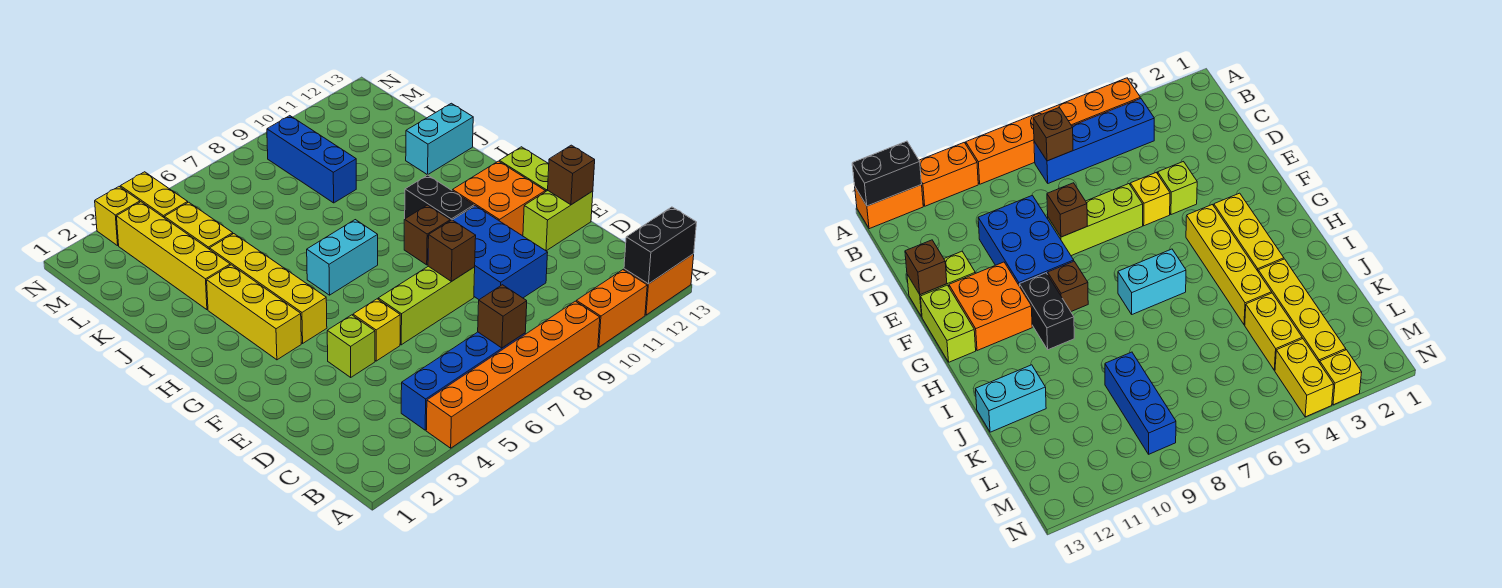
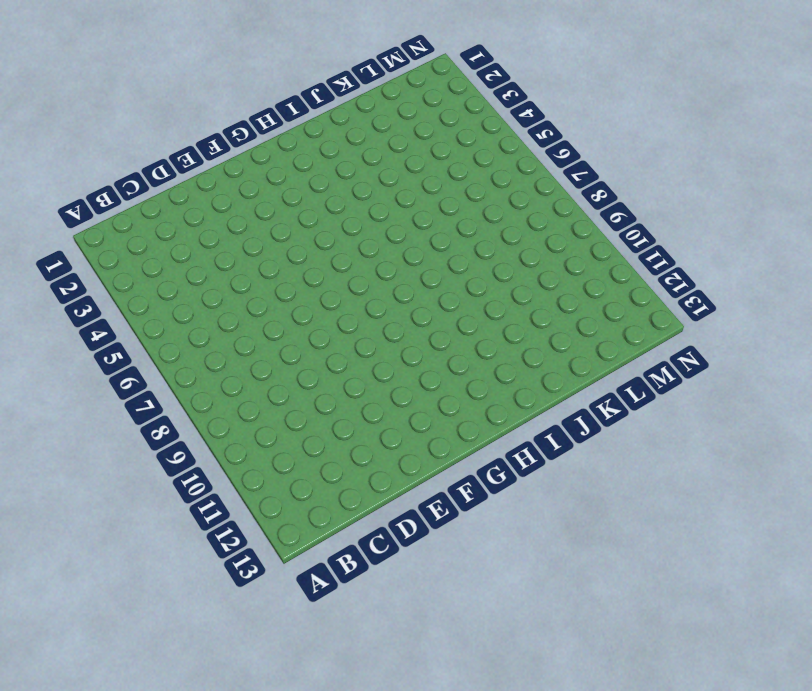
none -> orange 1x6 brick [426,301,600,448]
none -> orange 1x2 brick [576,270,647,347]
none -> orange 1x2 brick [624,254,694,315]

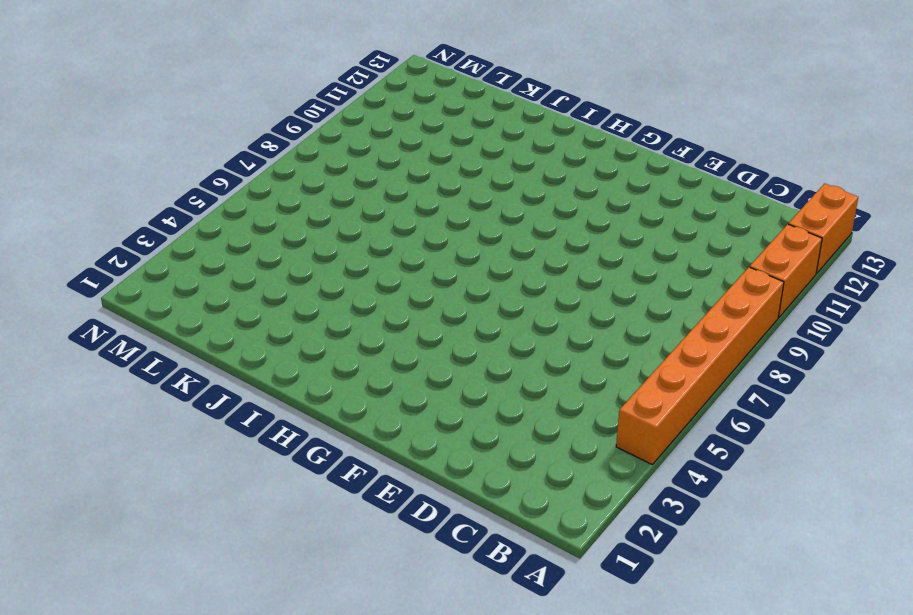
none -> blue 1x4 brick [401,332,525,430]
none -> blue 2x3 brick [428,206,548,300]
none -> lime 1x1 brick [327,315,375,377]

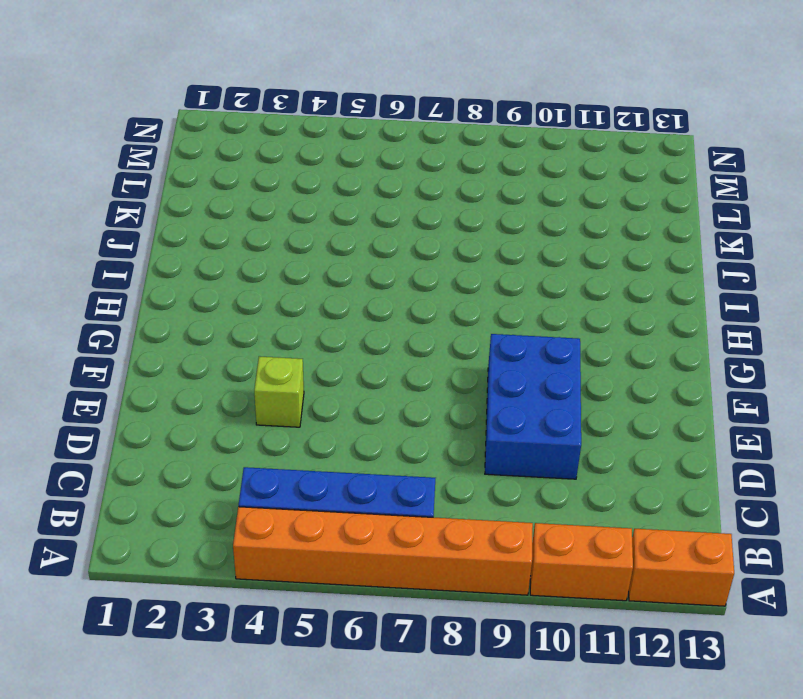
none -> yellow 1x1 brick [353,299,400,361]
none -> lime 1x3 brick [378,266,475,345]
none -> lime 1x2 brick [523,191,593,251]

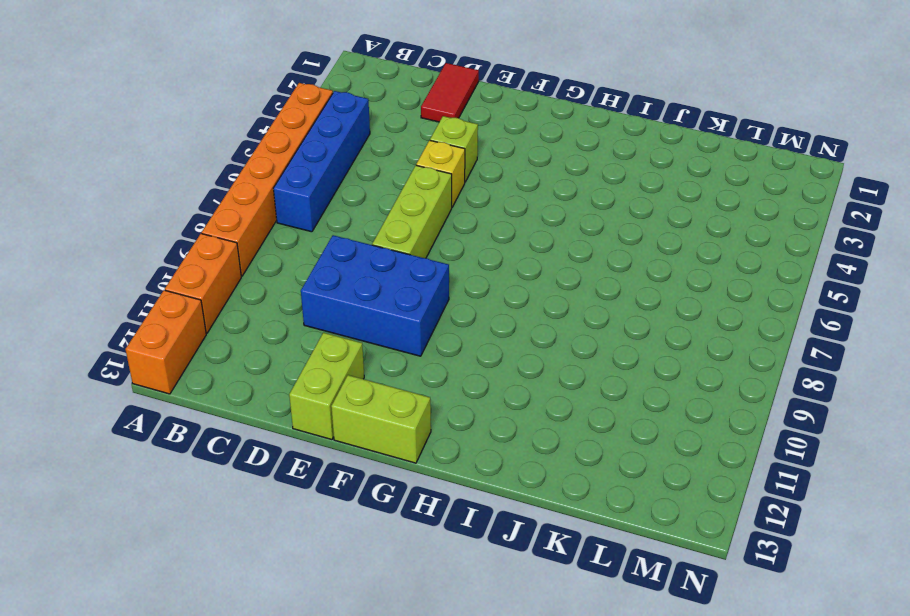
red 1x2 tile [421,63,479,122] -> none
none -> orange 2x2 brick [452,161,545,235]
none -> yellow 1x3 brick [207,265,301,360]
none -> yellow 1x4 brick [210,234,327,343]

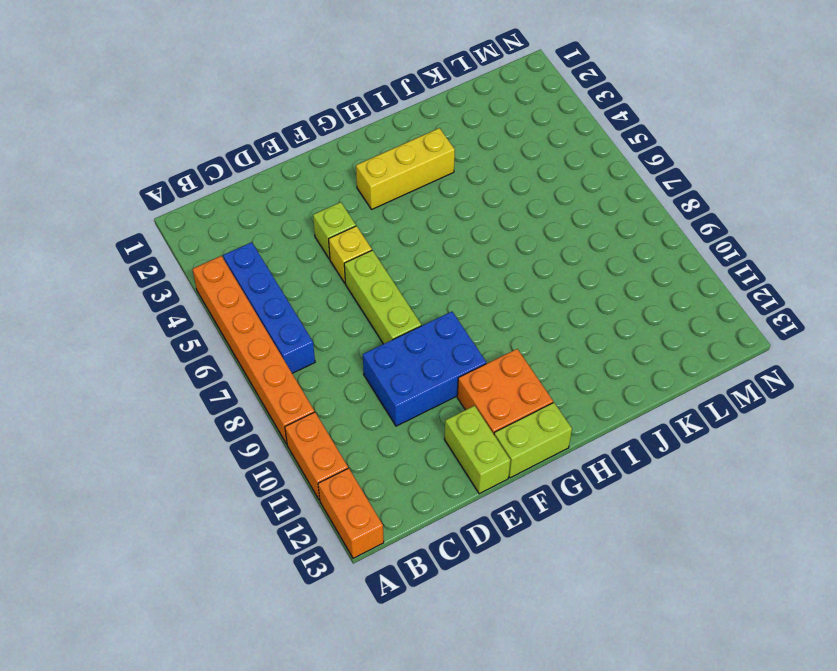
none -> yellow 1x4 brick [210,234,327,343]
none -> brown 1x1 brick [404,205,450,265]
none -> black 1x2 brick [405,175,474,221]

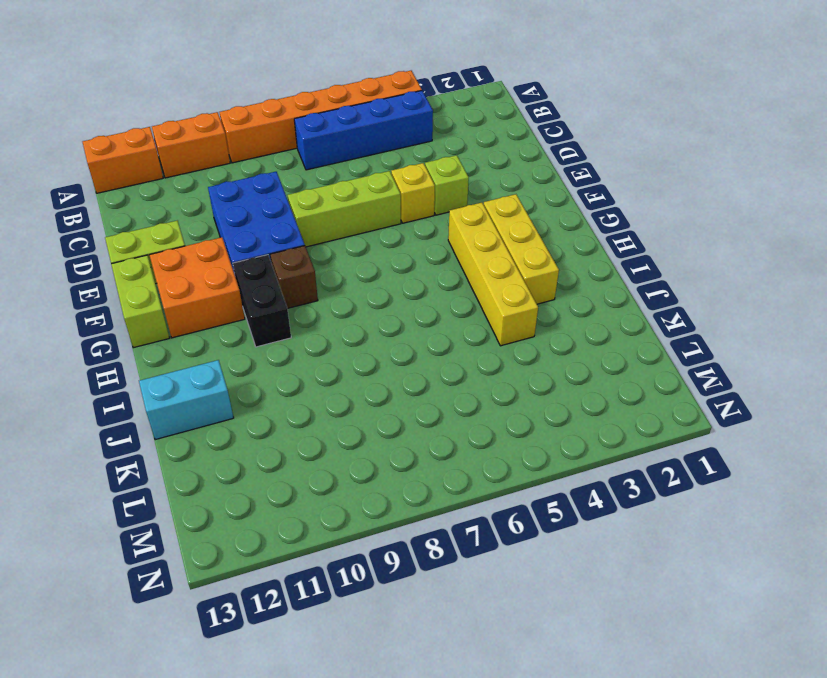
none -> cyan 1x2 brick [307,220,378,295]
none -> yellow 1x4 brick [117,202,230,310]
none -> yellow 1x2 brick [164,202,233,249]

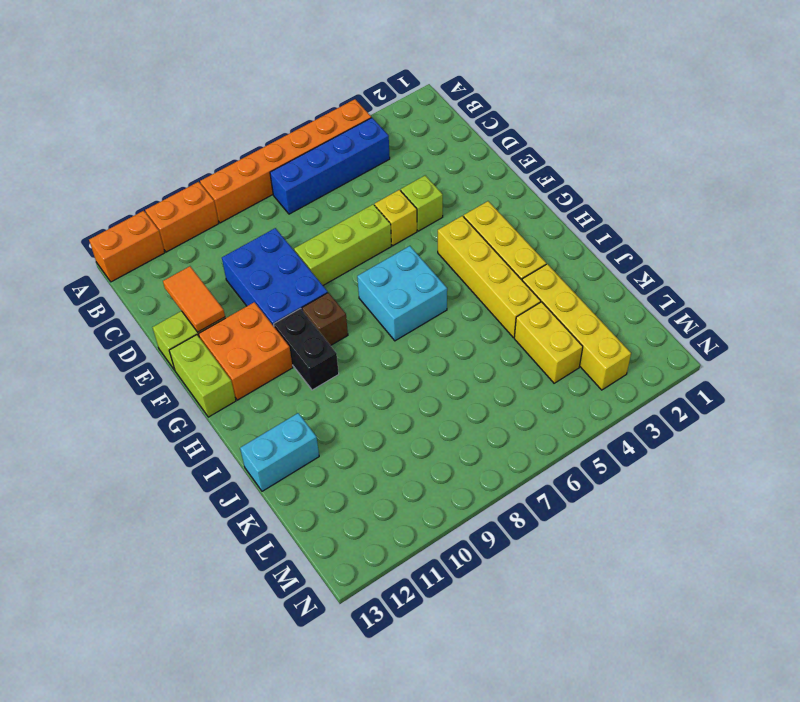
orange 1x2 tile [163,266,225,332] -> none
cyan 2x2 brick [357,246,447,341] -> cyan 1x2 brick [307,220,378,295]
none -> blue 1x3 brick [267,116,356,203]
none -> yellow 1x2 brick [120,172,188,217]
none -> yellow 1x1 brick [95,187,140,246]

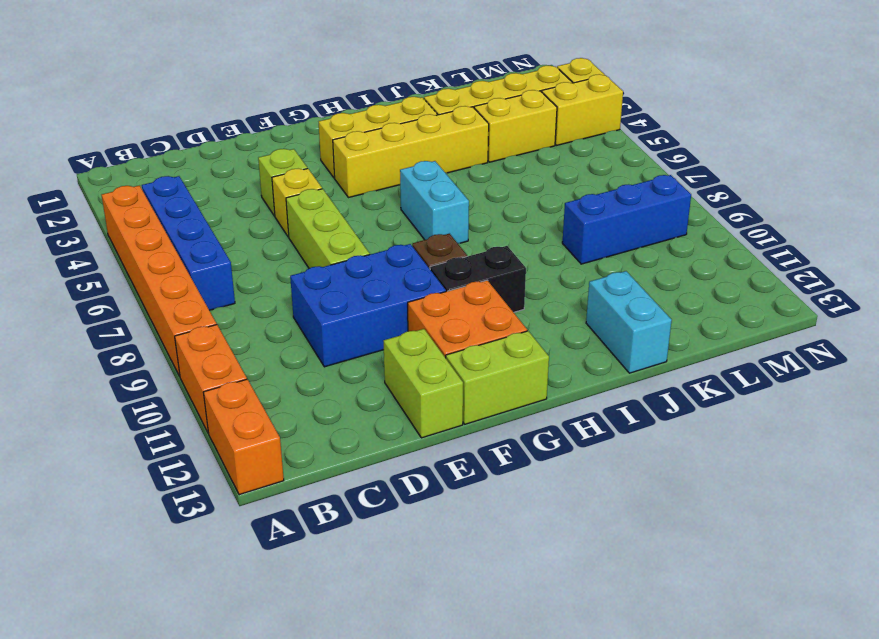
none -> black 1x2 brick [624,207,697,284]
none -> brown 1x1 brick [478,285,527,348]
none -> brown 1x1 brick [428,220,476,281]

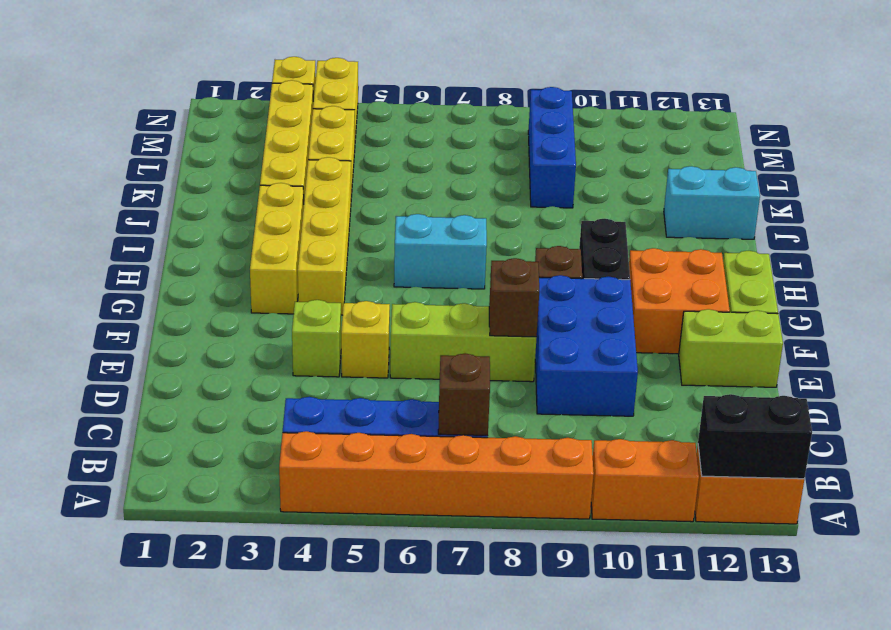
none -> brown 1x1 brick [548,145,595,205]

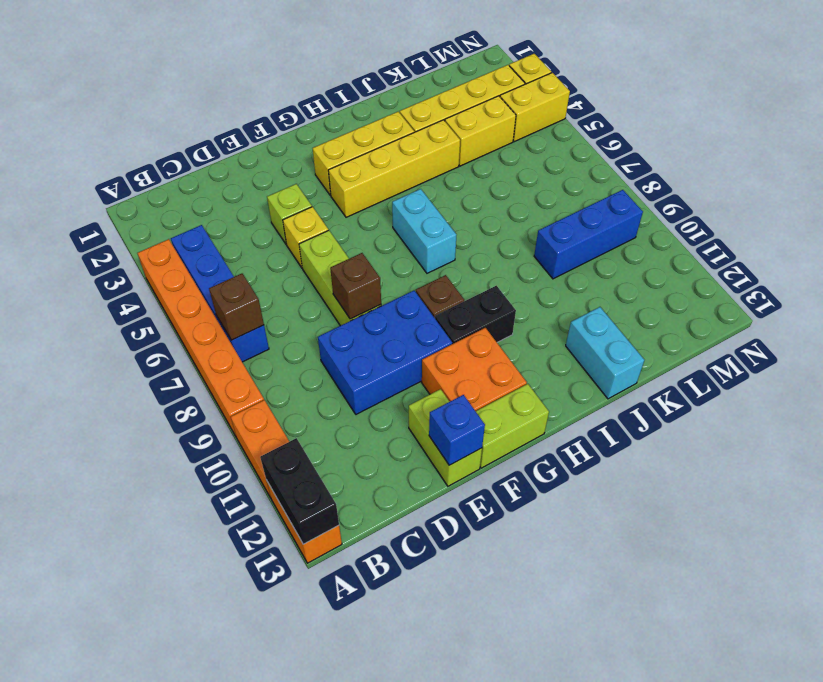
blue 1x1 brick [429,395,485,465] -> brown 1x1 brick [548,145,595,205]

